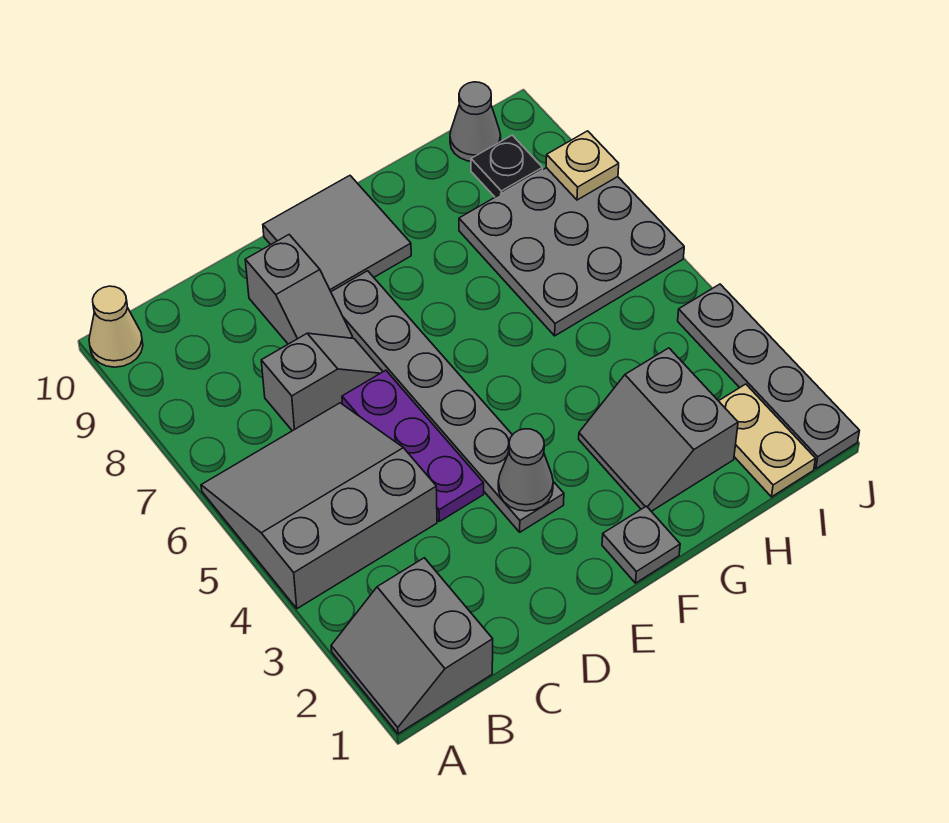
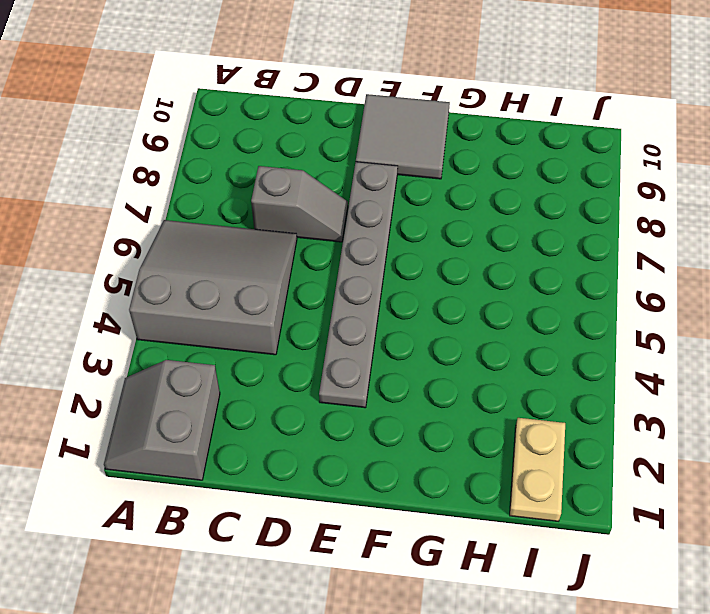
none -> tan 1x1 cone [89,286,143,367]
none -> purple 1x3 plate [342,370,484,521]
none -> grey 1x2 slope [245,235,353,344]

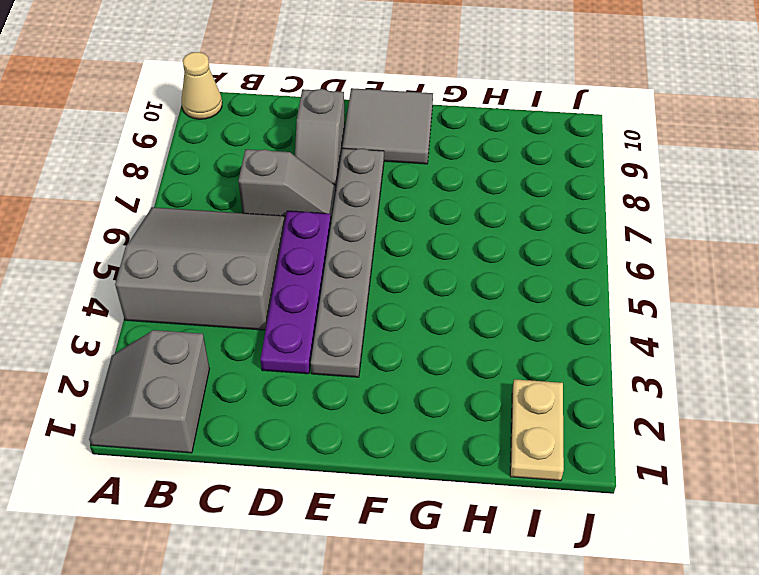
purple 1x4 plate [260,211,331,374] -> purple 1x3 plate [342,370,484,521]
none -> grey 1x1 plate [602,506,680,583]
none -> grey 2x2 slope [579,348,738,511]
none -> grey 3x3 plate [459,168,684,336]

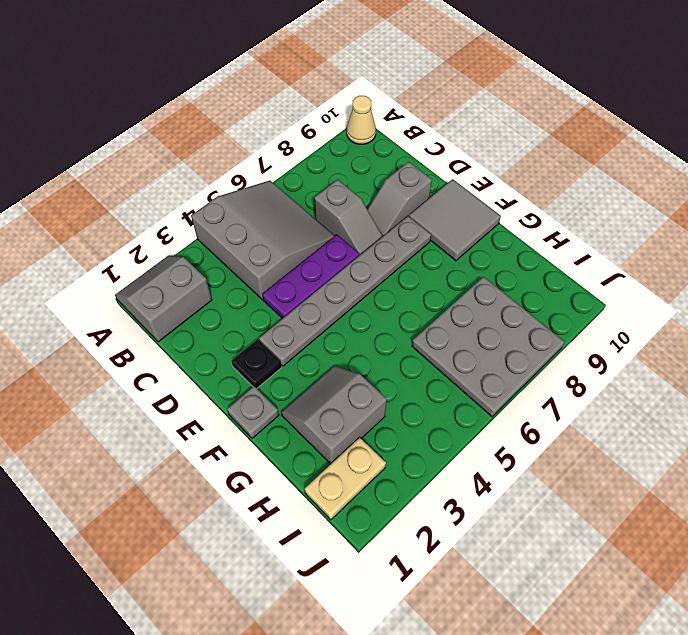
black 1x1 plate [231,339,282,388] -> black 1x1 plate moved to [471,135,543,197]
none -> grey 1x1 cone [450,82,501,161]
none -> grey 1x4 plate [678,284,859,469]
none -> grey 1x1 cone [498,429,553,511]

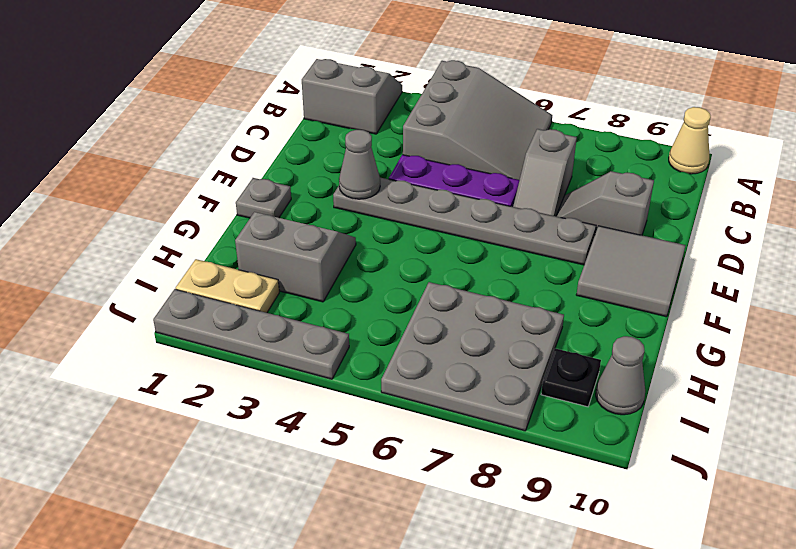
none -> tan 1x1 plate [546,131,619,200]

